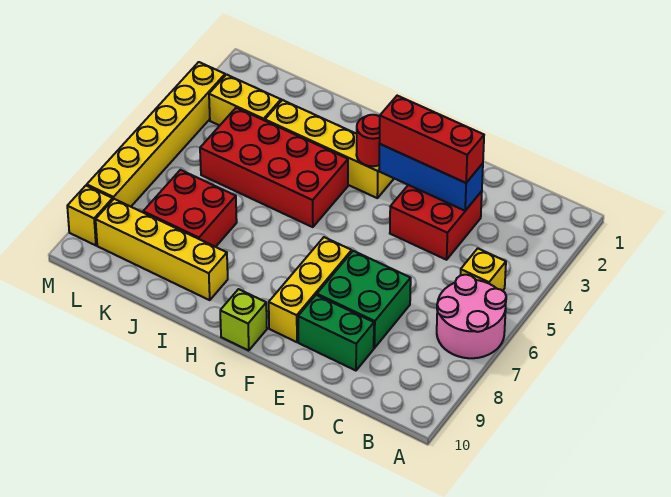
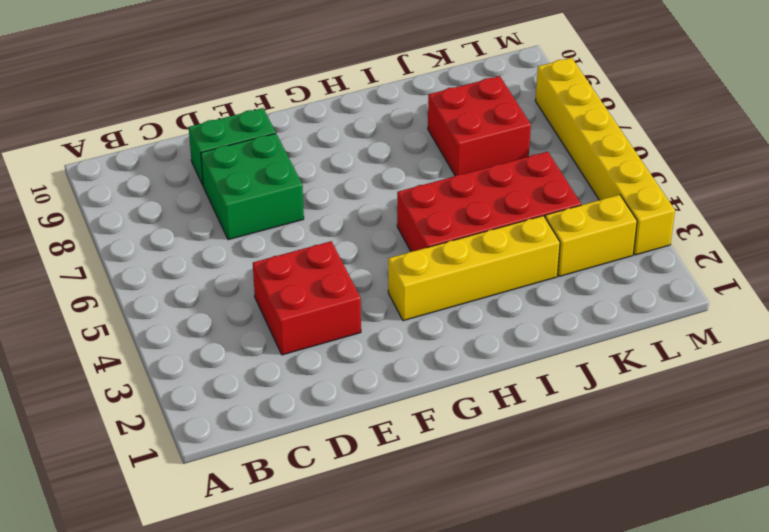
none -> pink 2x2 round brick [437,275,506,358]
none -> yellow 1x1 brick [461,248,506,291]
none -> yellow 1x3 brick [269,237,352,342]

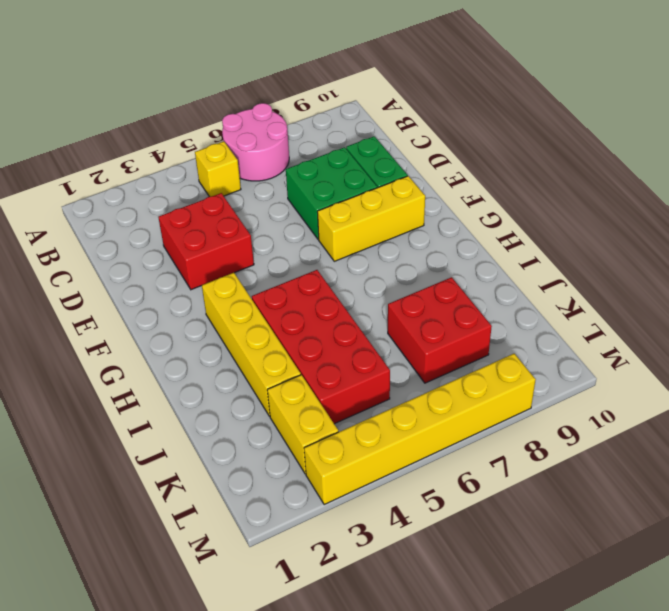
none -> lime 1x1 brick [220,289,267,351]
none -> yellow 1x4 brick [96,199,228,300]
none -> yellow 1x1 brick [67,186,113,245]

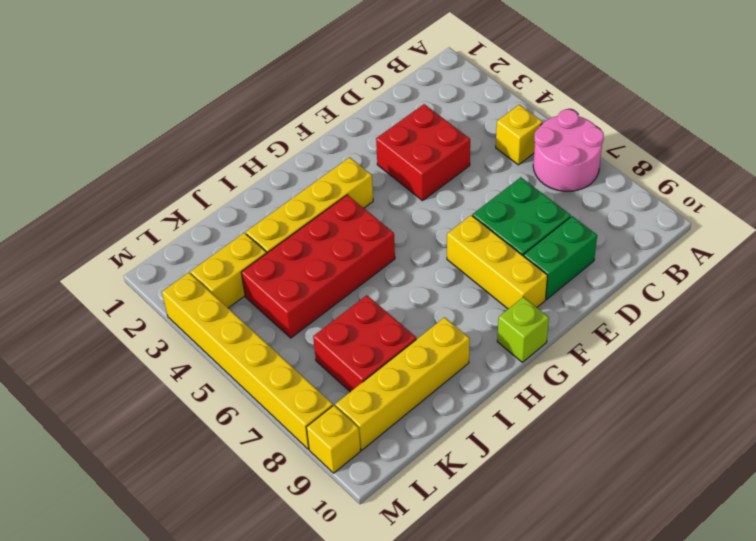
none -> blue 1x3 brick [379,144,483,211]
none -> red 1x1 round brick [356,115,380,166]
none -> red 1x3 brick [379,96,484,183]

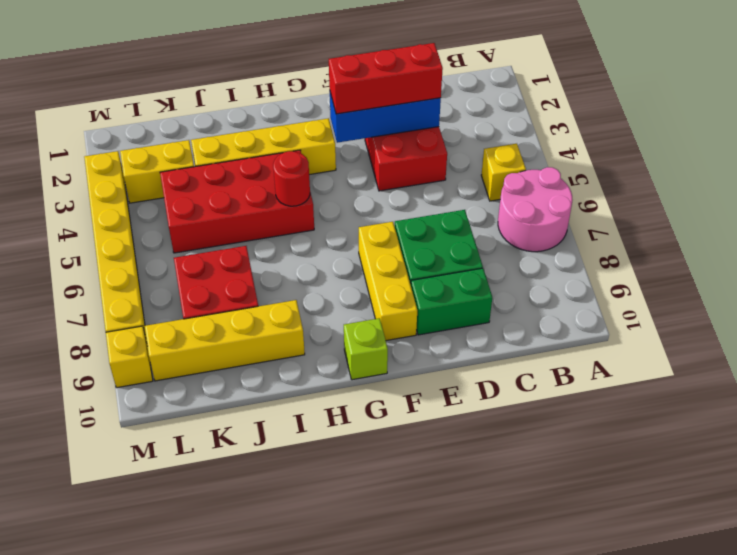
red 1x1 round brick [273,151,310,206] -> red 1x1 round brick moved to [356,115,380,166]

